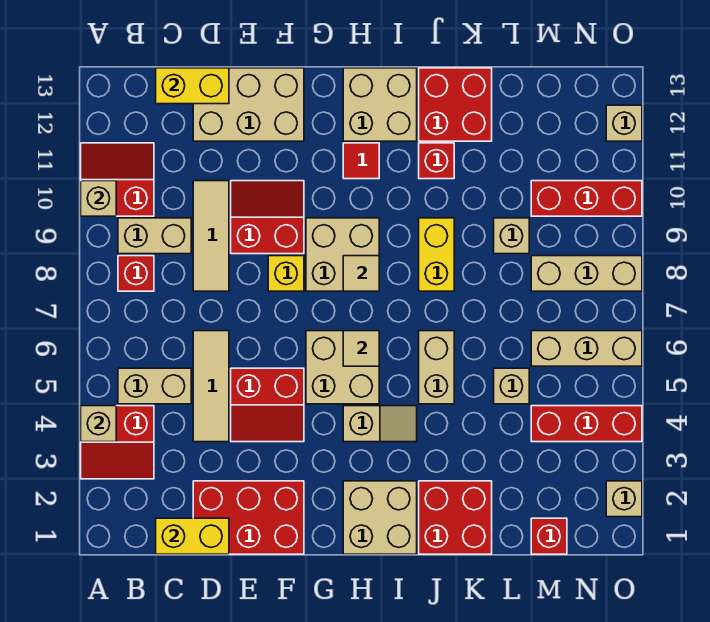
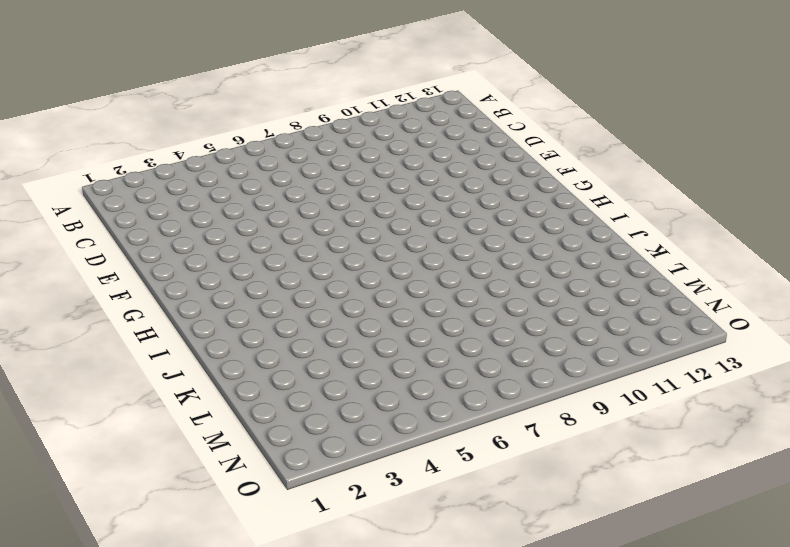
none -> red 2x2 slope [81,406,154,479]
none -> red 2x2 slope [81,143,154,216]
none -> tan 1x2 brick [118,368,191,404]
none -> red 1x1 brick [118,256,154,291]

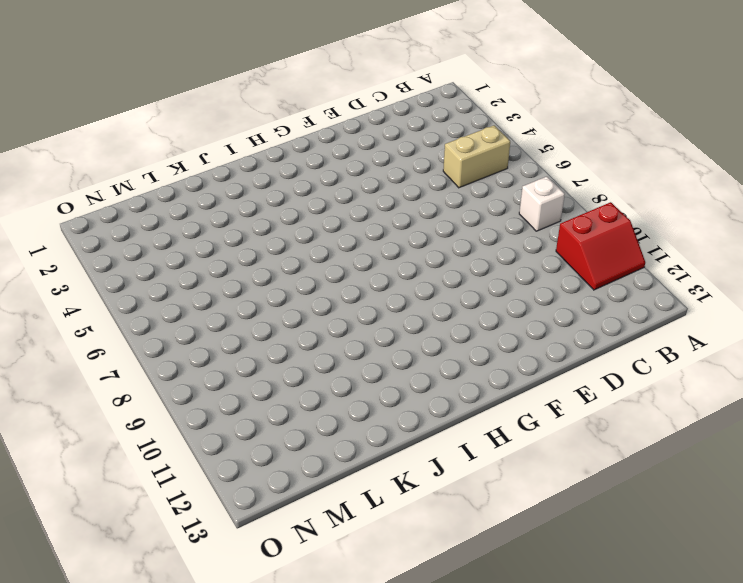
white 1x1 brick [519,177,565,231] -> red 1x1 brick [118,256,154,291]
none -> red 2x2 slope [81,406,154,479]
none -> tan 1x2 brick [118,218,191,254]
none -> red 2x3 brick [193,481,304,554]
none -> tan 1x3 tile [193,331,229,442]

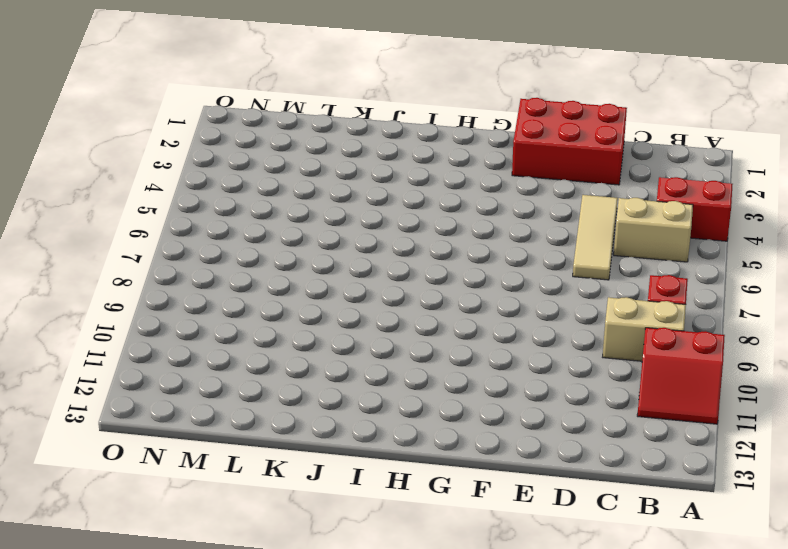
none -> tan 1x3 tile [193,181,229,291]
none -> tan 2x3 brick [193,68,304,141]
none -> red 2x2 slope [231,368,304,442]
none -> red 2x2 slope [231,181,304,254]

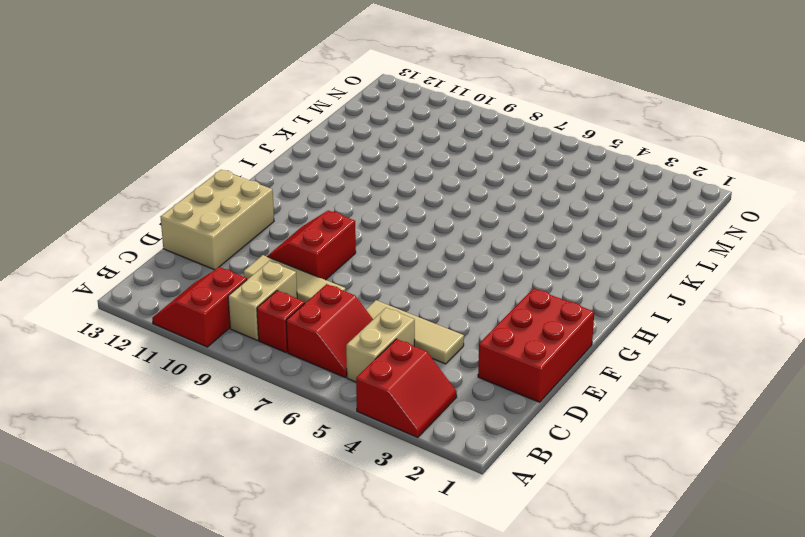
red 2x2 slope [286,284,373,378] -> red 2x2 slope moved to [231,368,304,442]
none -> yellow 1x1 brick [268,256,304,291]
none -> tan 2x2 brick [306,331,379,404]
none -> tan 2x2 brick [306,218,379,291]
none -> tan 2x2 brick [343,481,417,554]

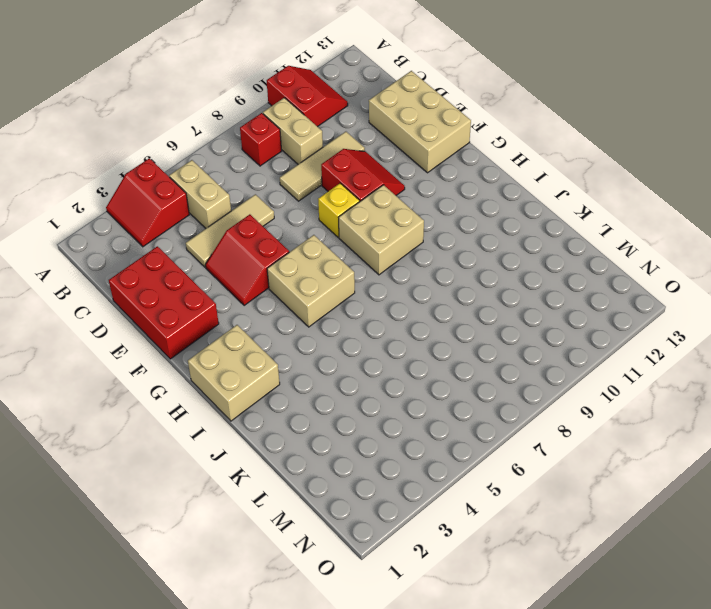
none -> tan 1x2 slope [343,406,417,442]
none -> red 1x1 tile [343,143,379,179]
none -> tan 2x2 brick [343,68,417,141]
none -> red 2x2 brick [419,481,492,554]

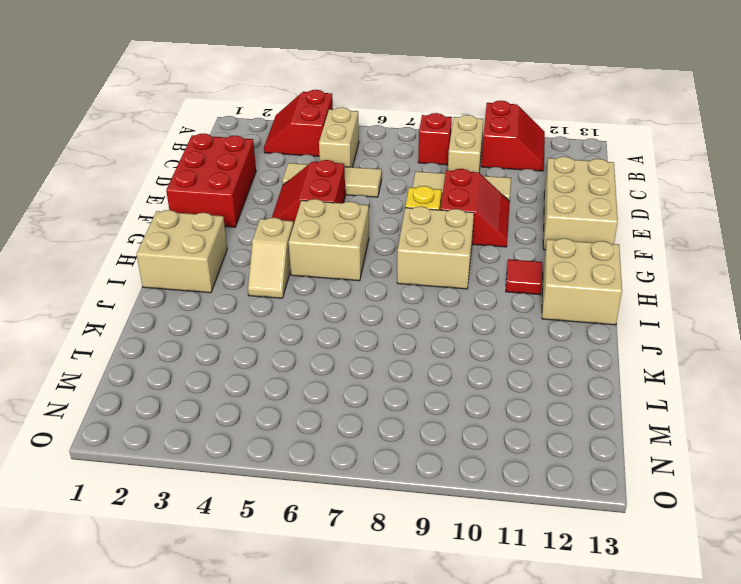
none -> red 2x2 brick [419,481,492,554]
none -> tan 1x2 brick [419,331,454,404]
none -> yellow 1x2 brick [419,218,454,291]
none -> red 1x1 brick [419,143,454,179]

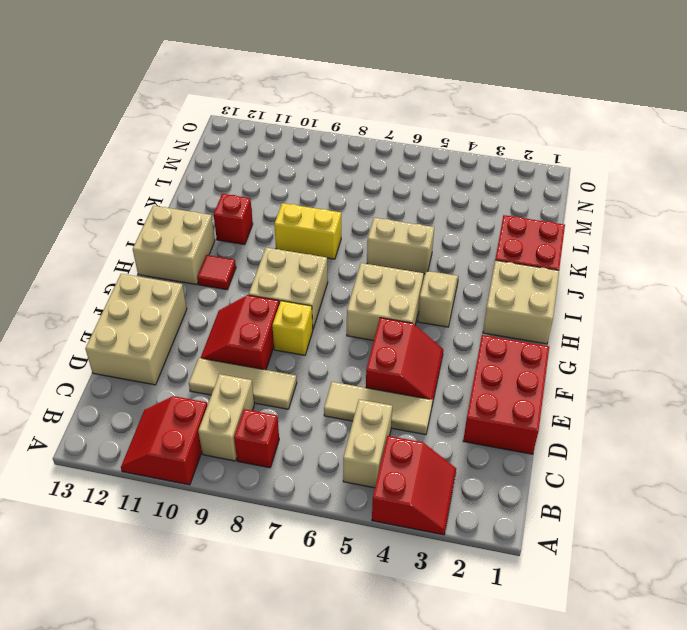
none -> red 2x2 brick [419,68,492,141]
none -> tan 1x1 brick [494,368,529,404]
none -> tan 1x1 brick [494,218,529,254]
none -> red 1x1 brick [531,518,567,554]

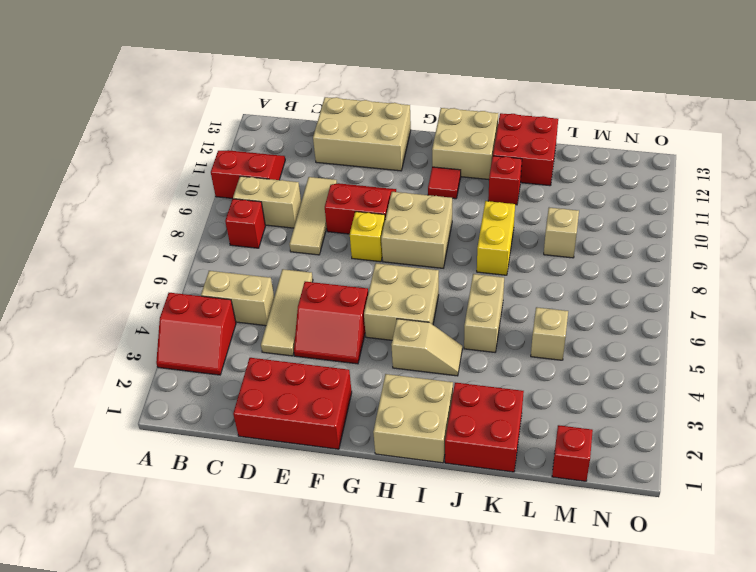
none -> red 1x3 brick [531,406,642,442]
none -> tan 1x3 brick [531,331,642,366]
none -> tan 1x3 brick [531,256,642,291]
none -> red 1x3 brick [531,181,642,216]

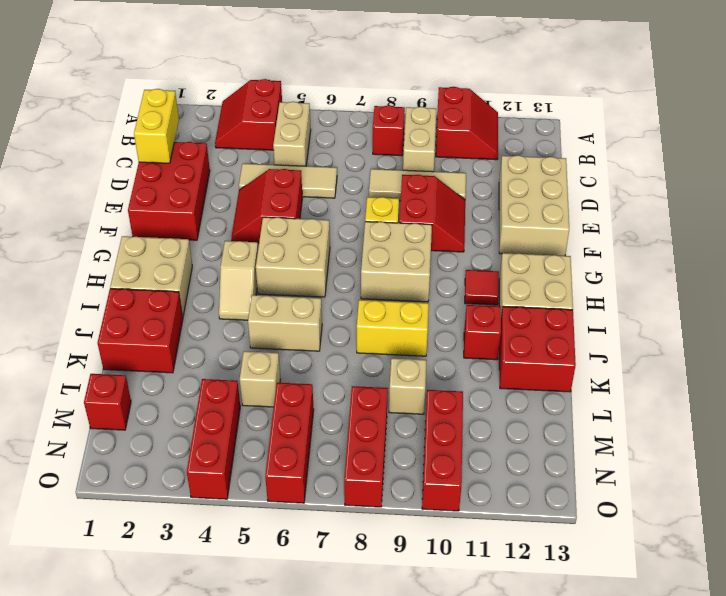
red 1x3 brick [265,383,314,503] -> tan 1x3 brick [531,331,642,366]
red 1x3 brick [344,386,388,507] -> tan 1x3 brick [531,256,642,291]
none -> tan 1x1 brick [606,481,642,517]
none -> tan 1x1 brick [606,105,642,141]
none -> tan 1x1 brick [81,406,116,442]
none -> tan 1x1 brick [81,181,116,216]

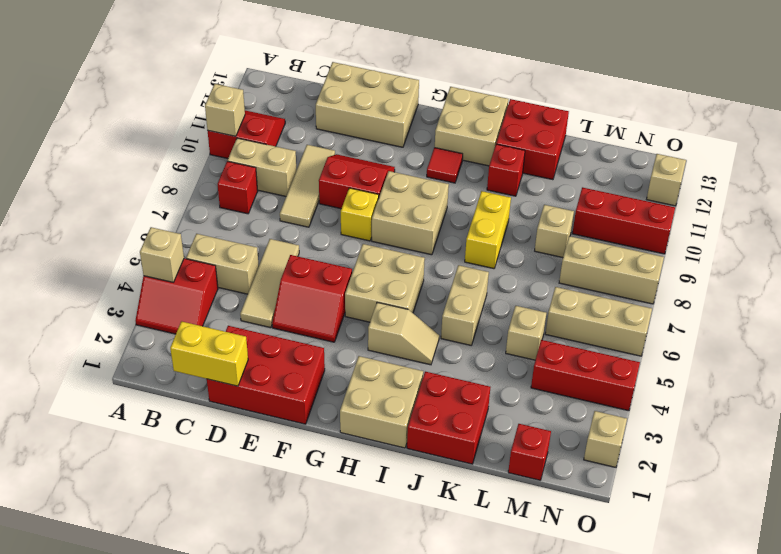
none -> yellow 1x2 brick [156,68,229,104]
none -> tan 1x1 tile [343,331,379,366]
none -> tan 1x1 tile [343,256,379,291]

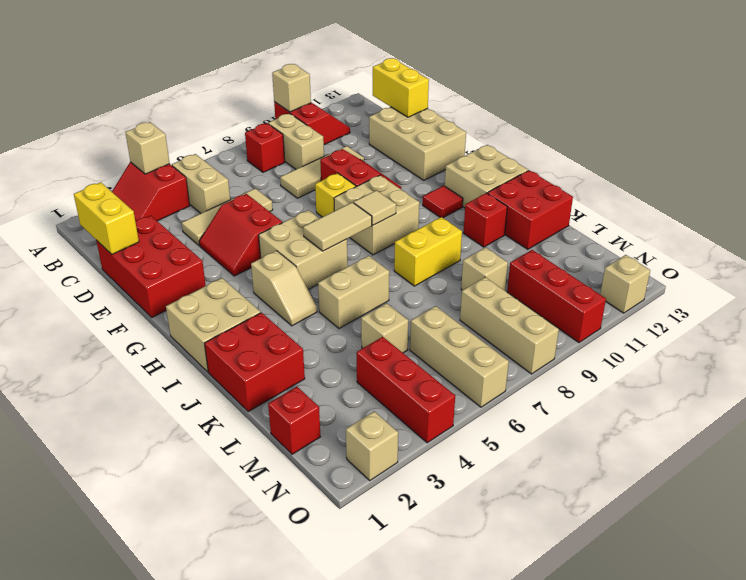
tan 1x2 tile [303,202,372,251] -> tan 1x1 tile [343,331,379,366]

